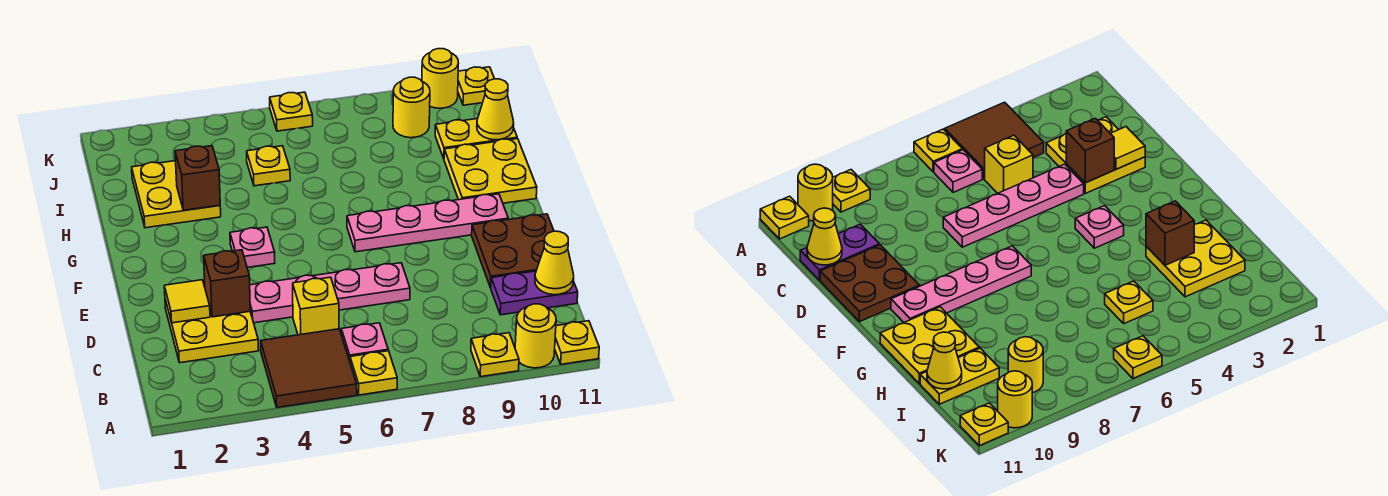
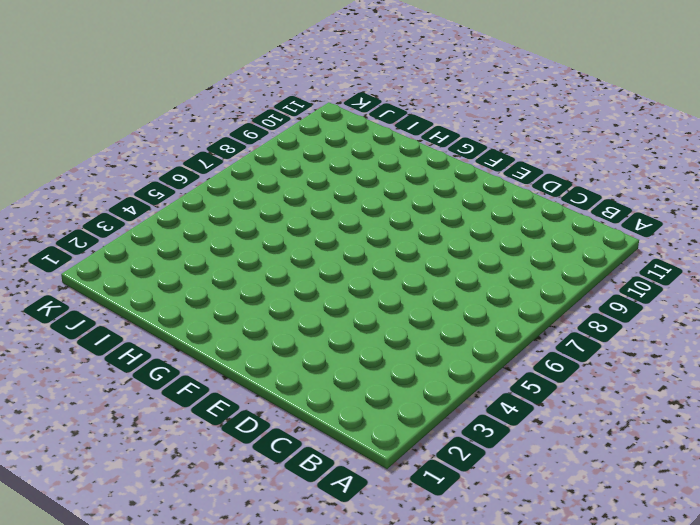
none -> brown 2x2 tile [261,329,357,408]
none -> yellow 1x1 plate [350,351,397,395]
none -> yellow 1x1 plate [471,333,519,377]

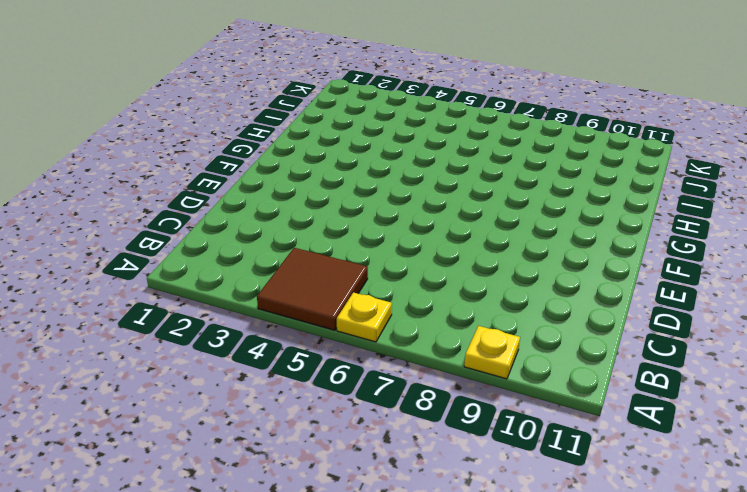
none -> yellow 1x1 round brick [515,304,556,368]
none -> yellow 1x1 plate [555,321,599,364]
none -> pink 1x1 plate [341,323,388,361]

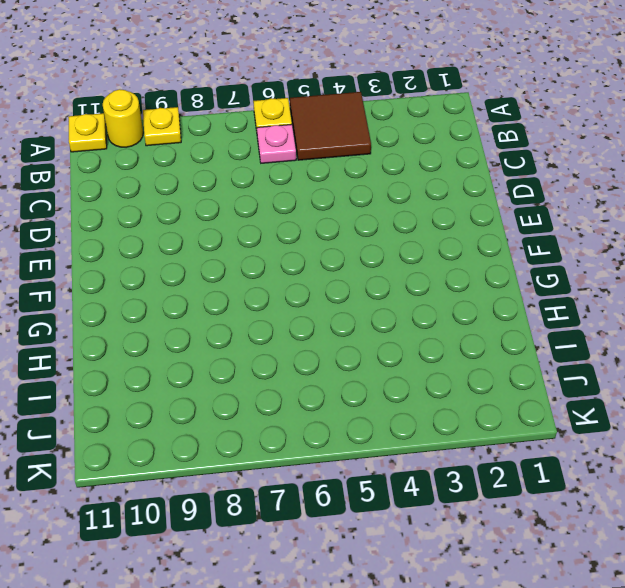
none -> yellow 2x2 plate [165,299,259,363]
none -> yellow 1x1 brick [293,277,339,335]
none -> purple 1x2 plate [491,271,578,315]

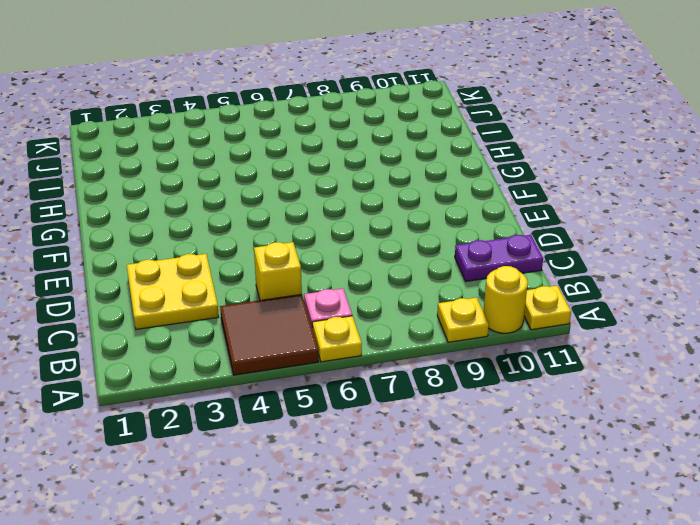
none -> pink 1x4 plate [250,263,410,323]
none -> brown 2x2 plate [472,214,554,288]
none -> pink 1x1 plate [230,227,275,267]

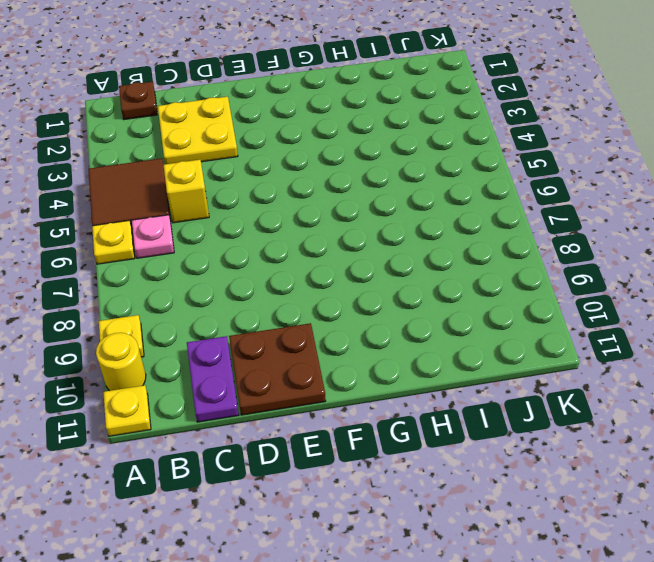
brown 1x1 plate [119,82,158,120] -> none
none -> pink 1x4 plate [250,263,410,323]
none -> pink 1x1 plate [230,227,275,267]
none -> pink 1x4 plate [347,194,508,252]

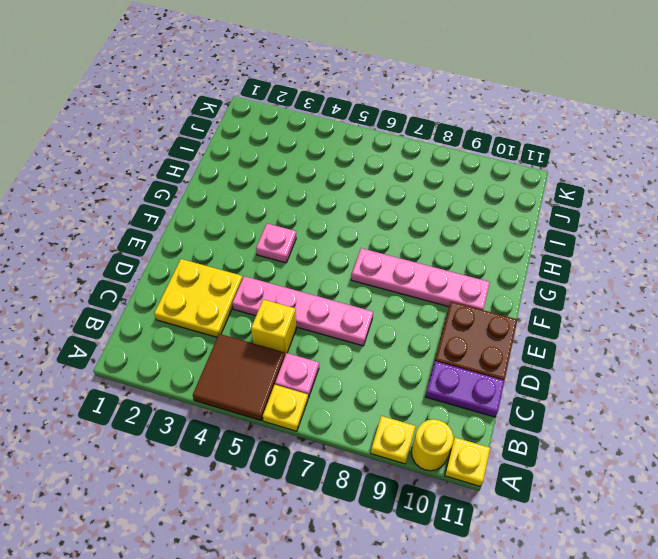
none -> yellow 2x2 plate [444,139,537,203]
none -> yellow 2x2 plate [132,161,221,228]
none -> yellow 1x1 plate [247,146,290,186]

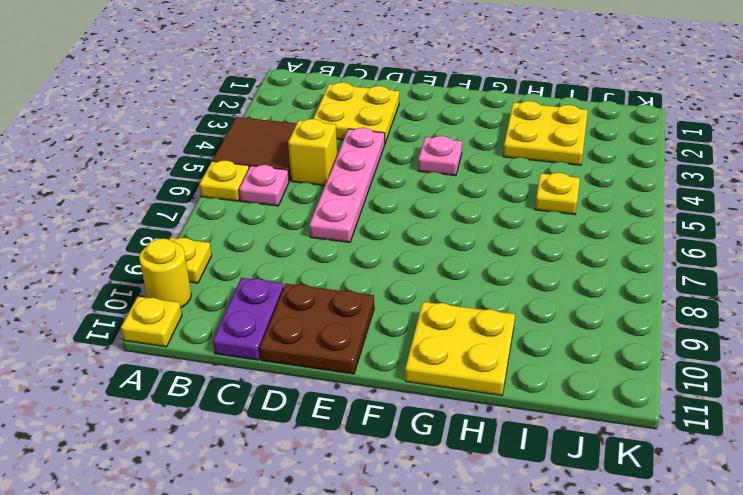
none -> pink 1x4 plate [347,194,508,252]
none -> yellow 1x2 plate [435,119,517,158]
none -> yellow 1x1 round brick [393,77,430,138]

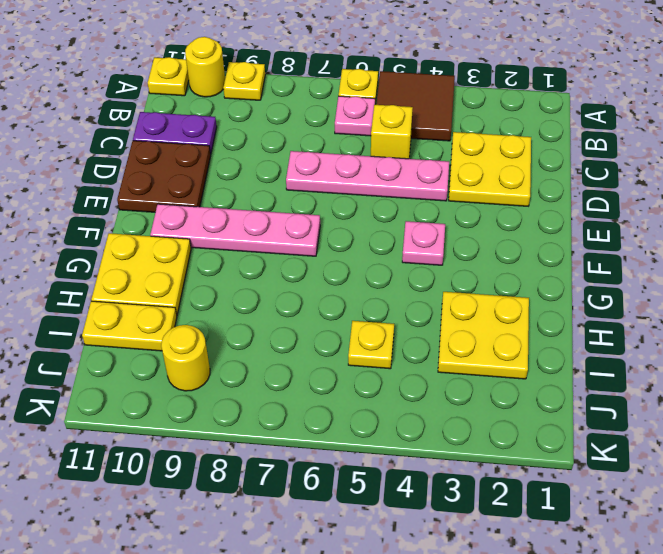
none -> yellow 1x1 plate [270,92,313,131]
none -> yellow 1x1 round brick [422,49,458,108]
none -> yellow 1x1 plate [458,67,494,105]

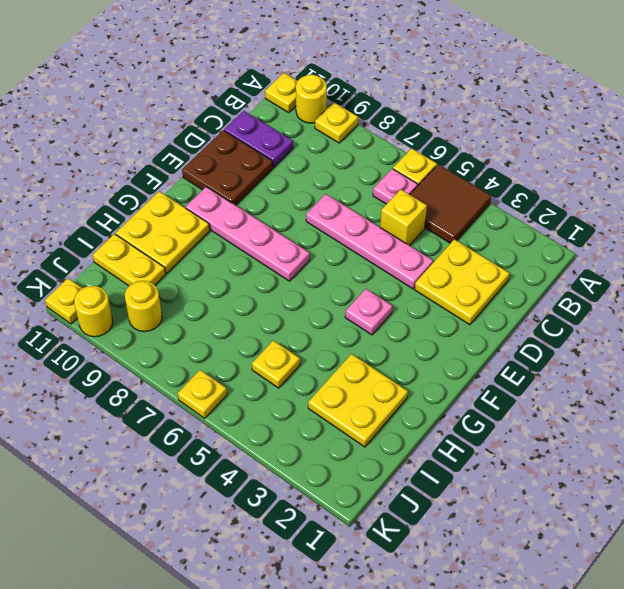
none -> yellow 1x1 cone [535,231,574,295]
none -> yellow 1x1 tile [164,280,210,323]
none -> brown 1x1 brick [204,250,250,317]

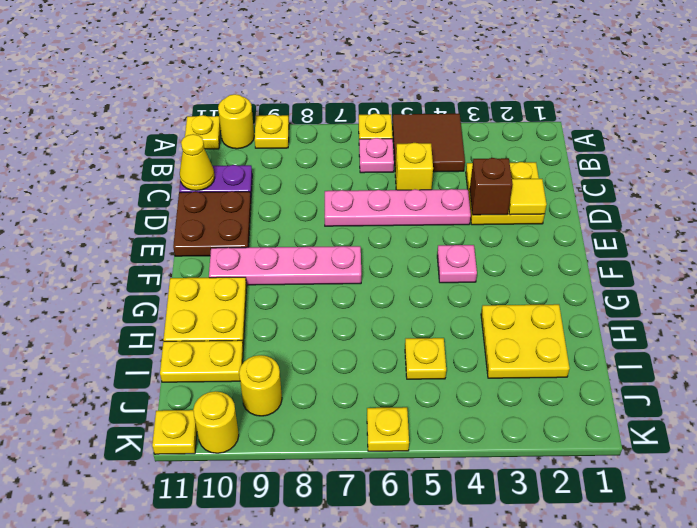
none -> brown 1x1 brick [175,146,220,210]
none -> yellow 1x1 cone [477,79,514,140]

